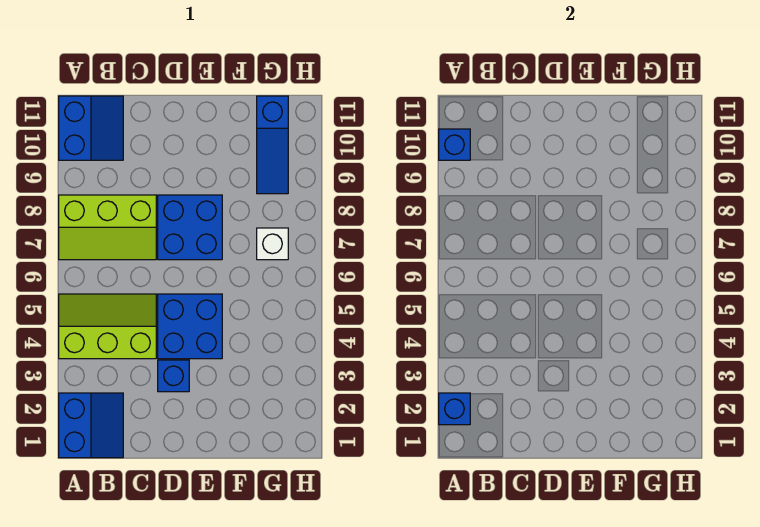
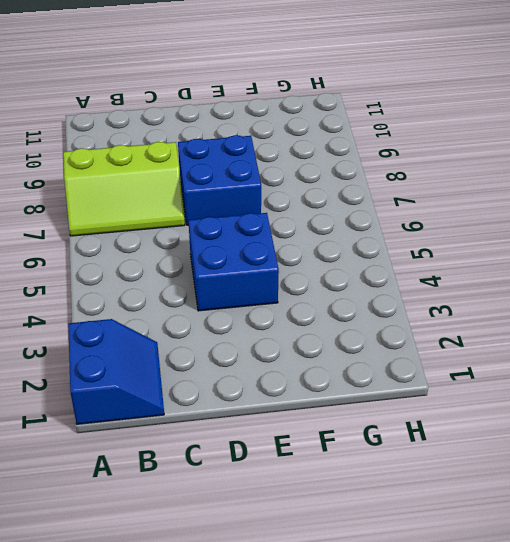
none -> lime 2x3 slope [59,294,156,359]
none -> blue 2x2 slope [59,96,123,160]

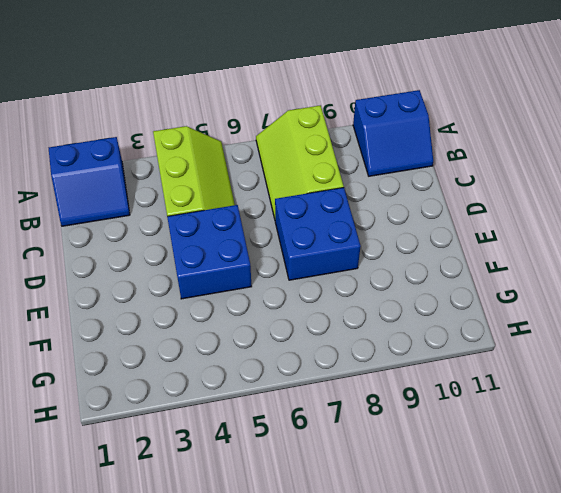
none -> blue 1x1 brick [158,360,189,392]
none -> white 1x1 brick [257,228,288,260]

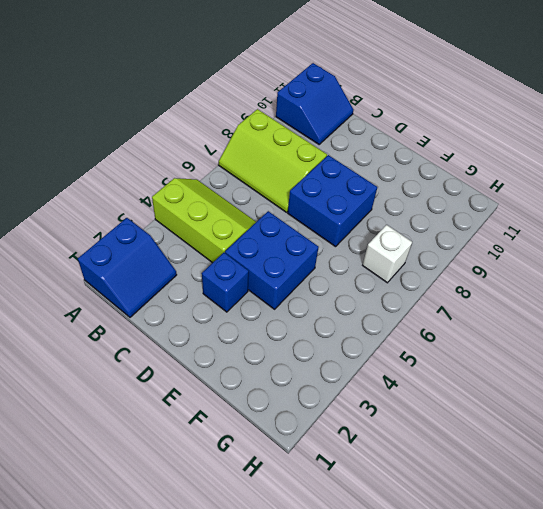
none -> blue 1x3 slope [257,96,288,194]
none -> blue 1x1 brick [439,393,470,425]

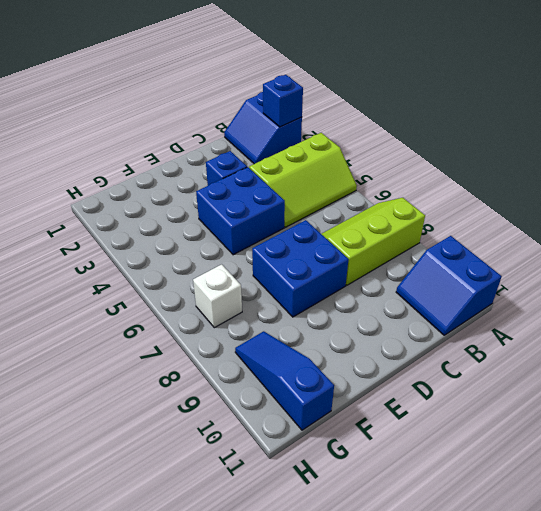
none -> blue 1x1 brick [439,129,470,160]

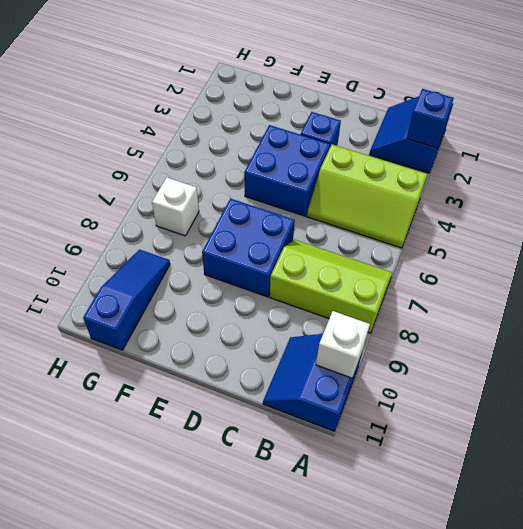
white 1x1 brick [316,311,370,378] -> blue 1x1 brick [439,129,470,160]

